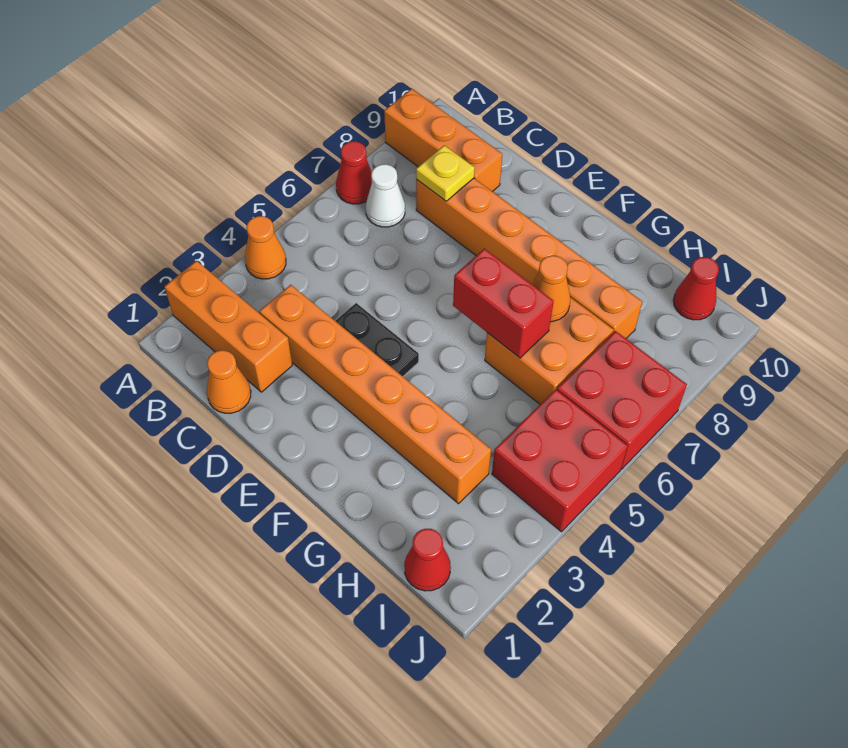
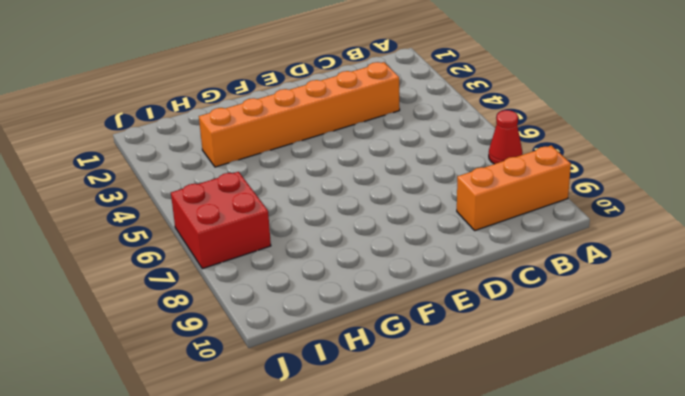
none -> orange 1x3 brick [165,261,292,392]
none -> orange 1x1 cone [245,216,286,279]
none -> white 1x1 cone [366,164,405,227]

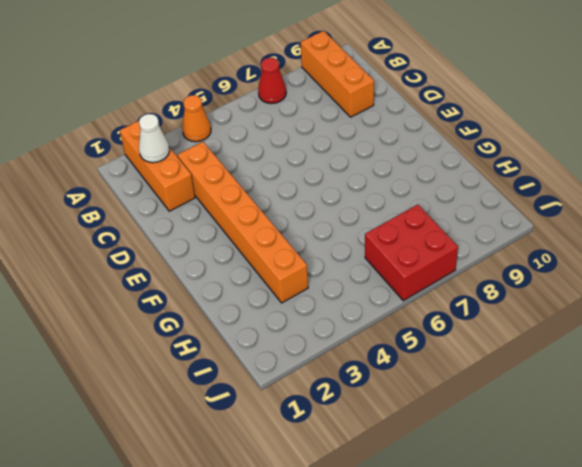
white 1x1 cone [139,114,170,163] -> white 1x1 cone moved to [366,164,405,227]
none -> orange 1x1 cone [207,350,251,413]
none -> orange 1x6 brick [416,178,642,338]
none -> black 1x2 plate [336,303,419,376]

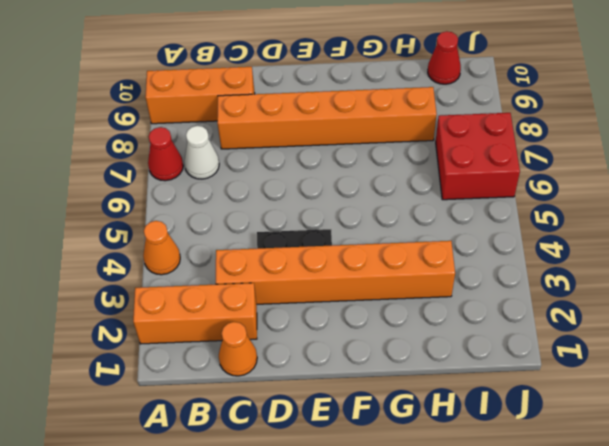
none -> orange 2x2 brick [485,297,614,404]
none -> red 1x1 cone [404,528,451,591]
none -> red 2x2 brick [492,389,628,532]

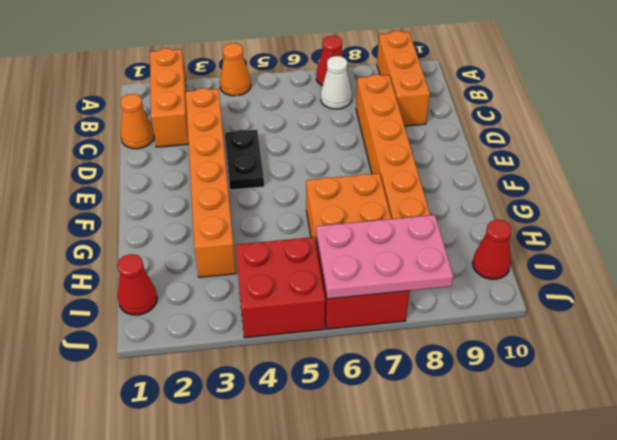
pink 2x3 plate [316,215,453,299] -> none
none -> yellow 1x1 plate [416,145,475,201]
none -> red 1x2 brick [453,249,554,358]
none -> orange 1x1 cone [532,256,570,322]

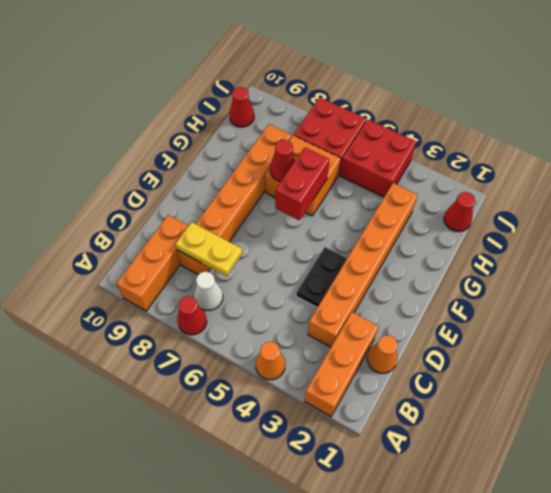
yellow 1x2 plate [176,222,242,276] -> yellow 1x1 plate [416,145,475,201]
red 1x1 cone [270,140,295,182] -> orange 1x1 cone [532,256,570,322]

